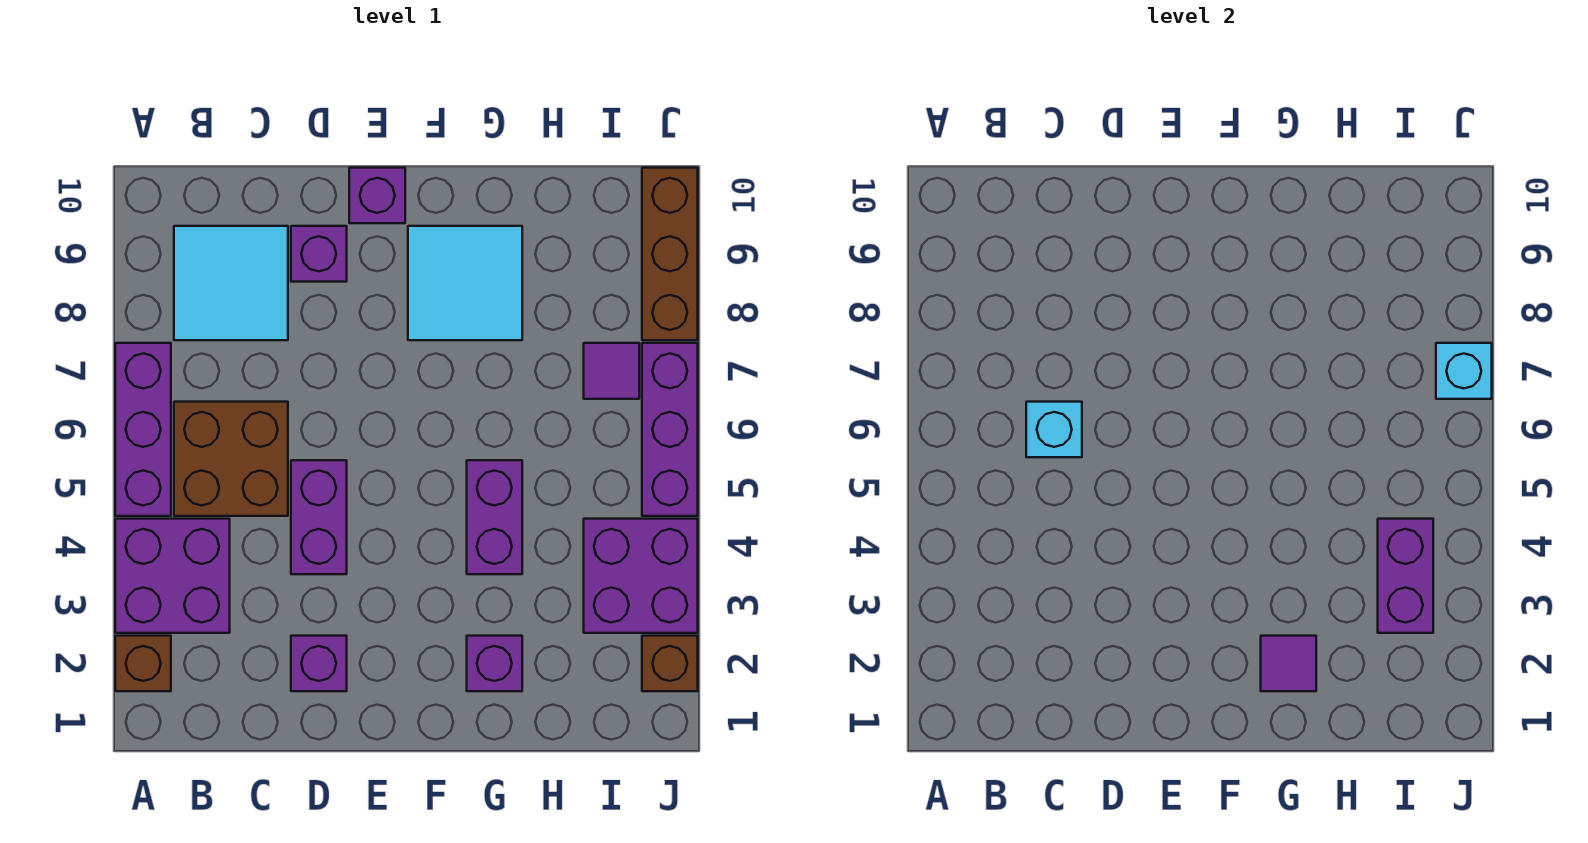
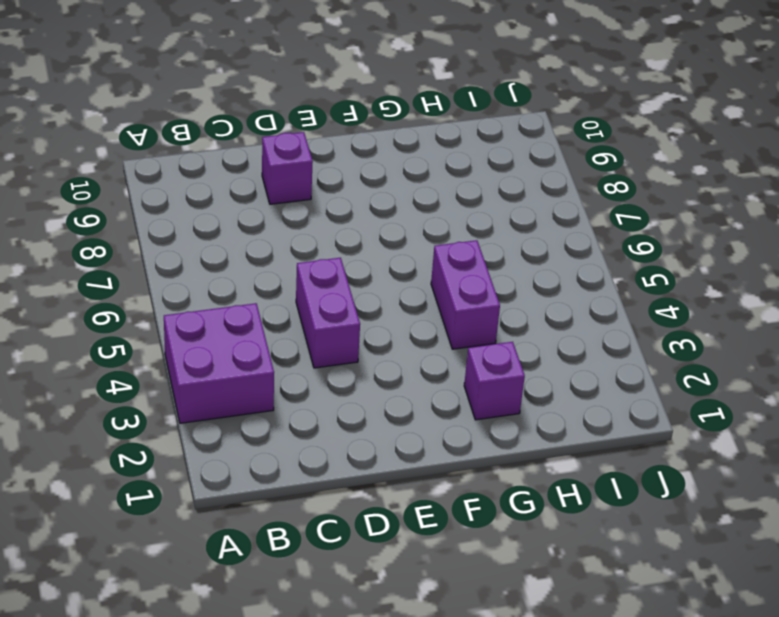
none -> brown 1x1 brick [115,636,171,691]
none -> purple 1x3 brick [115,343,171,516]
none -> brown 2x2 brick [174,402,288,516]

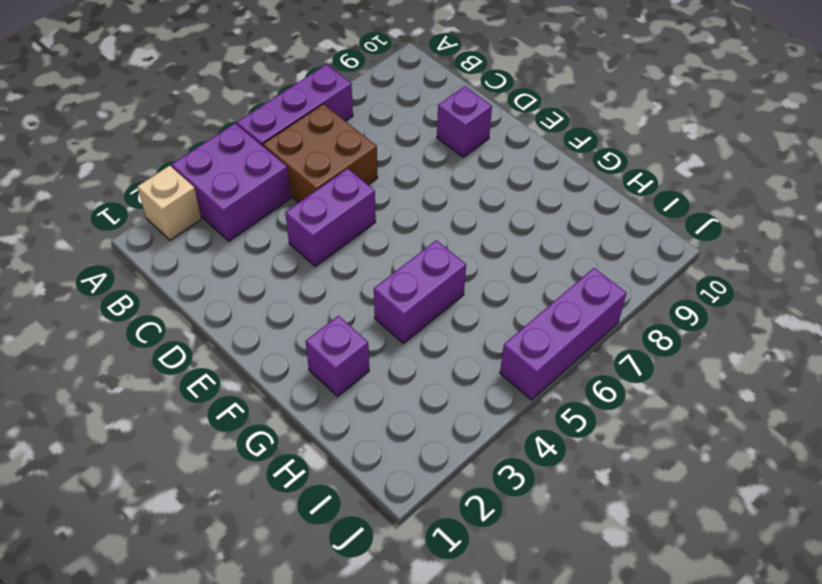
tan 1x1 brick [137,166,201,240] -> brown 1x1 brick [115,636,171,691]
none -> cyan 2x2 tile [174,226,288,340]
none -> purple 1x1 brick [291,636,347,691]
none -> purple 1x1 brick [349,168,405,223]

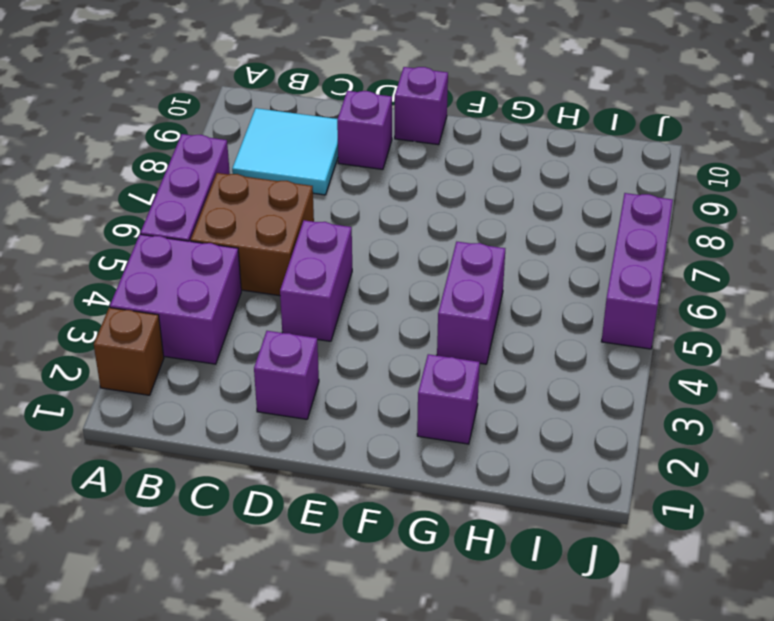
none -> cyan 2x2 tile [408,226,522,340]
none -> purple 2x2 brick [584,519,698,633]
none -> purple 1x1 tile [584,343,639,399]

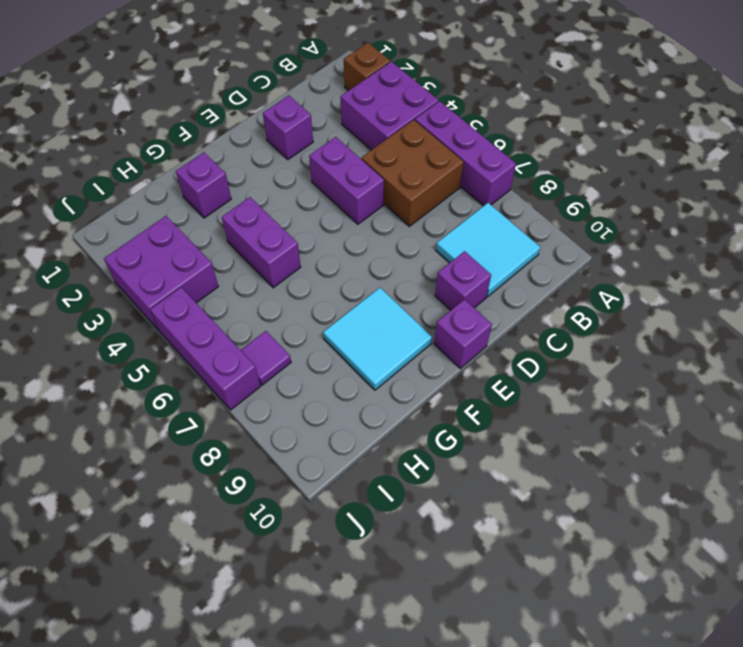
none -> brown 1x1 brick [642,636,698,691]
none -> brown 1x3 brick [642,168,698,340]
none -> cyan 1x1 brick [1026,402,1082,457]

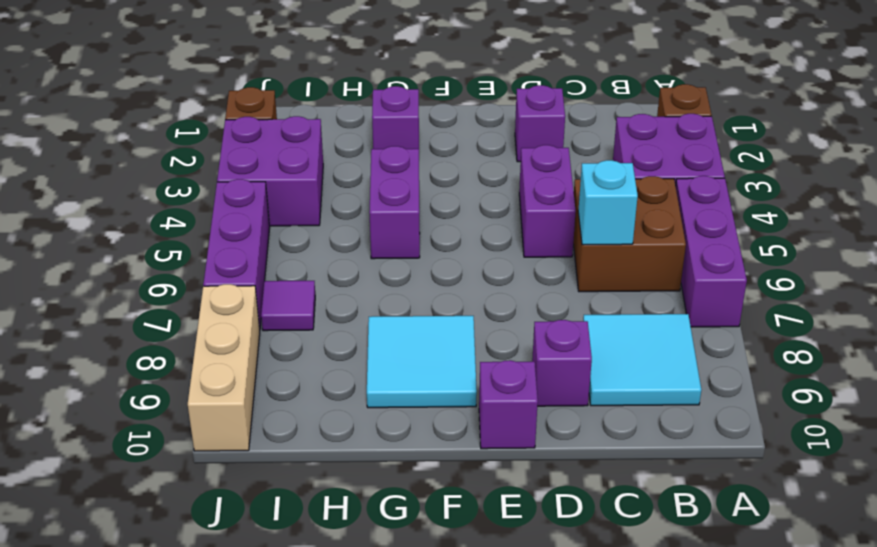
tan 1x3 brick [188,284,260,451] -> brown 1x3 brick [642,168,698,340]
none -> purple 1x1 tile [1261,636,1316,691]
none -> purple 1x2 brick [1378,519,1433,633]
none -> cyan 1x1 brick [1436,343,1492,399]

